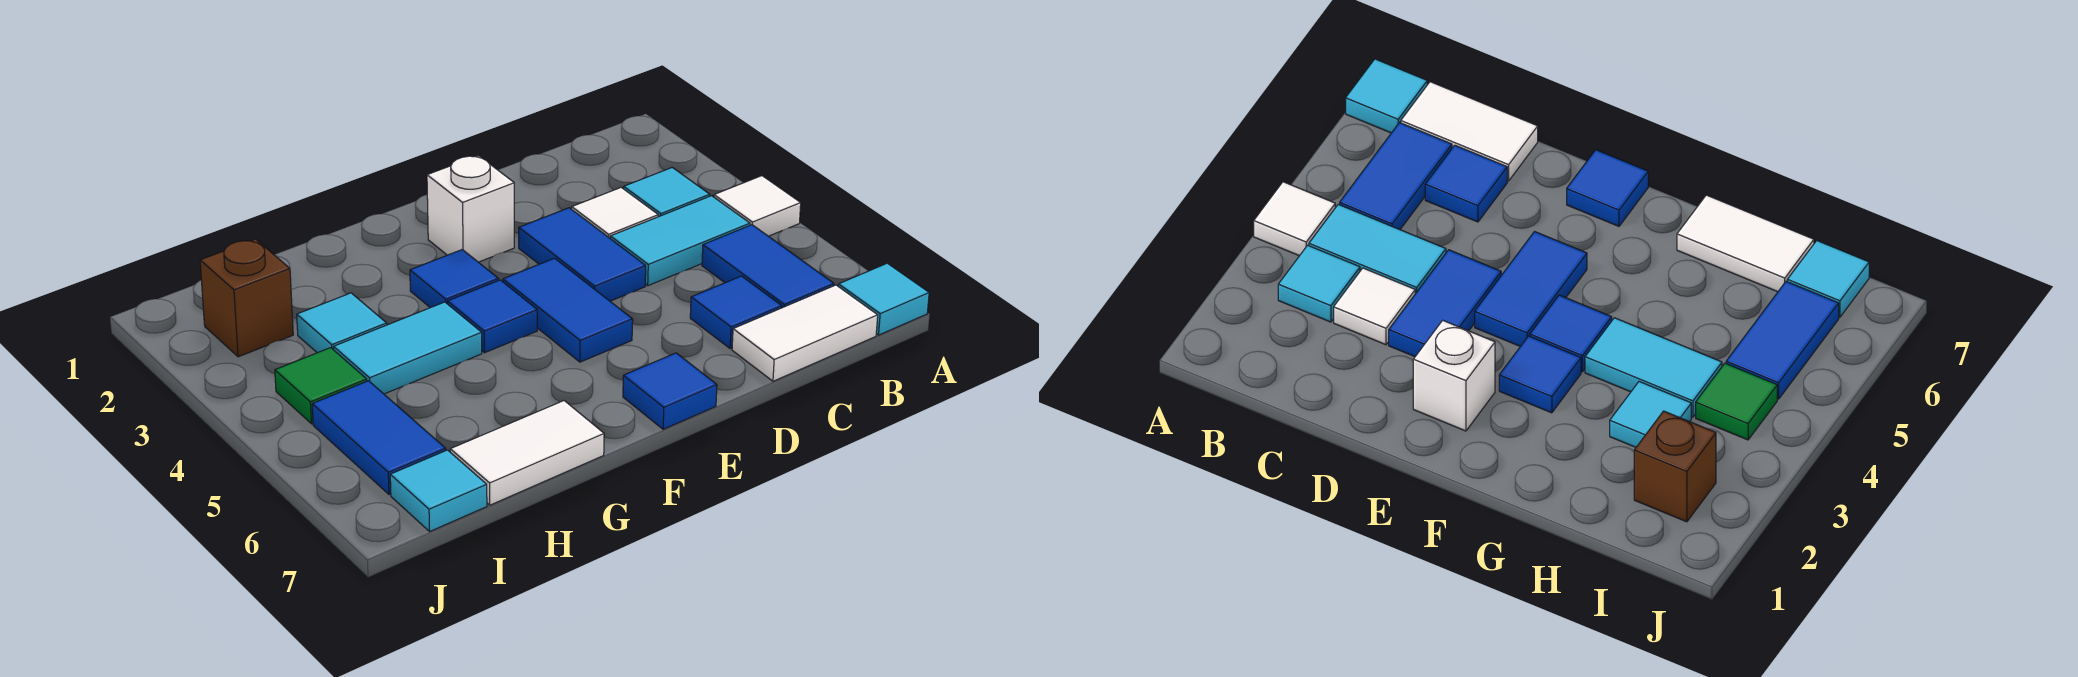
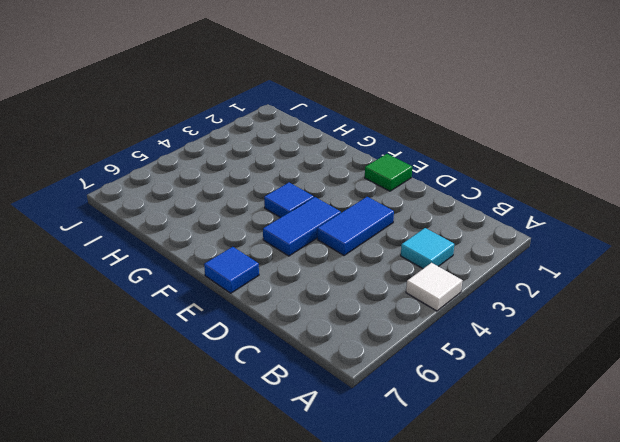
green 1x1 tile [365,154,412,191] -> green 1x1 tile moved to [275,348,367,424]
none -> cyan 1x1 tile [838,263,929,335]
none -> cyan 1x2 tile [610,196,750,286]
none -> blue 1x2 tile [702,225,834,308]

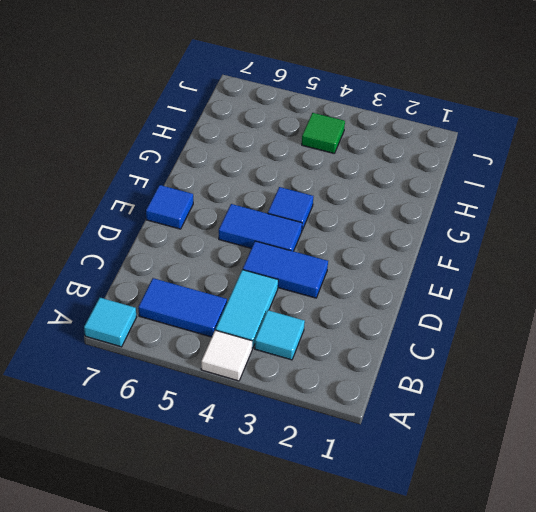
none -> white 1x2 tile [732,285,878,381]
none -> white 1x1 tile [572,188,658,238]
none -> blue 1x1 tile [690,276,782,349]

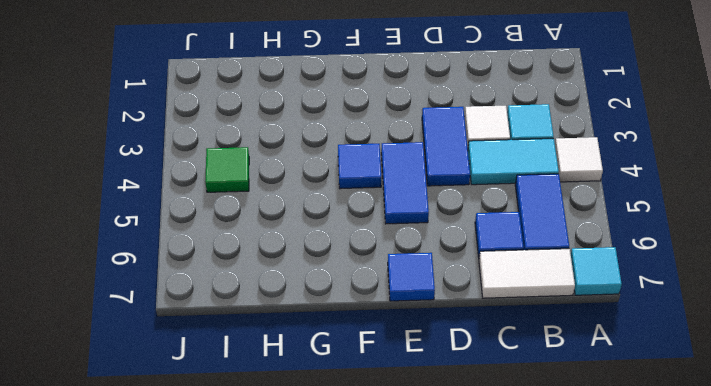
none -> white 1x1 brick [427,156,514,262]
none -> blue 1x1 tile [410,250,498,308]
none -> cyan 1x2 tile [334,302,482,394]

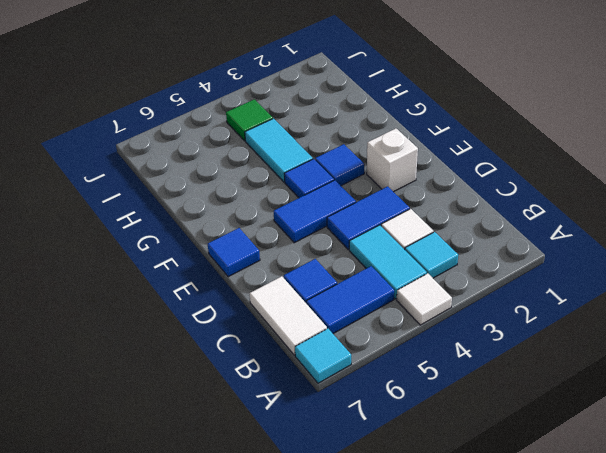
none -> white 1x2 tile [450,401,604,505]
none -> cyan 1x1 tile [297,293,387,353]
none -> brown 1x1 brick [200,239,293,357]

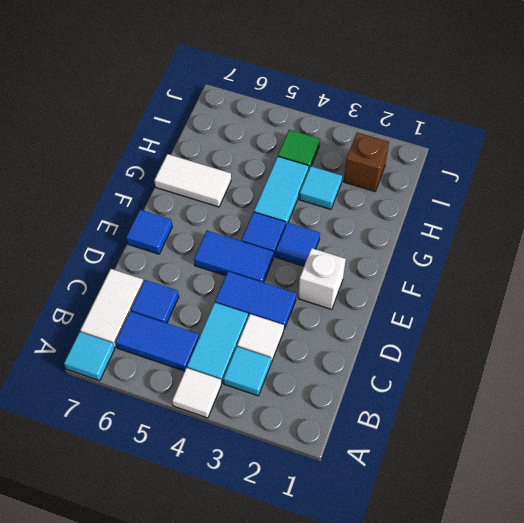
white 1x2 tile [154,154,231,207] -> white 1x2 tile turned to [450,401,604,505]
none -> blue 1x2 tile [312,381,446,495]
none -> cyan 1x1 tile [390,450,487,531]

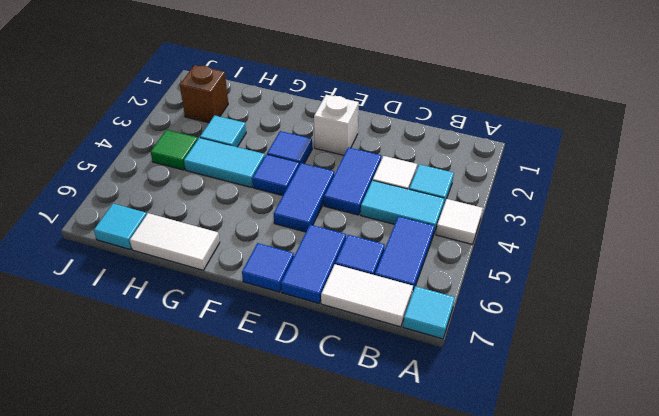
blue 1x2 tile [281,225,346,303] -> blue 1x2 tile moved to [312,381,446,495]

